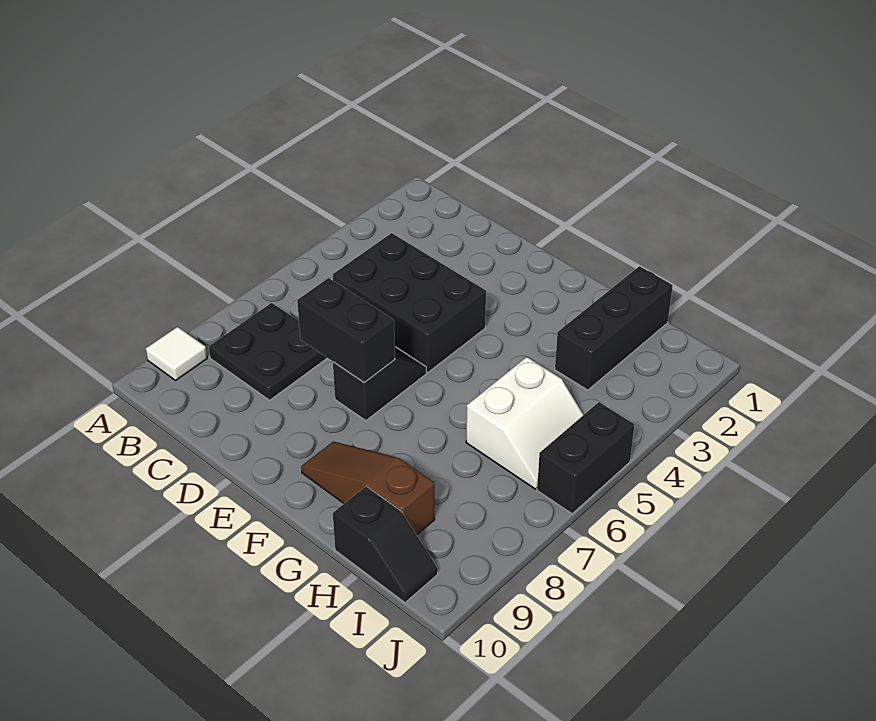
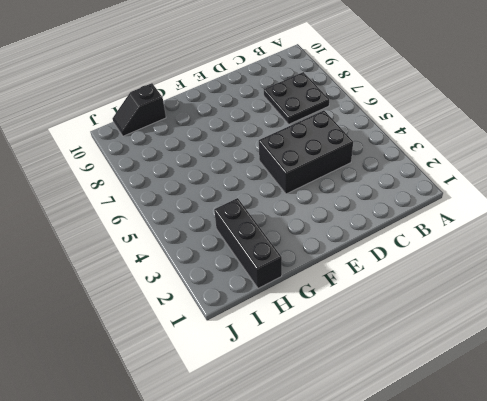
none -> white 1x1 tile [146,327,207,380]
none -> black 1x2 slope [333,347,426,421]

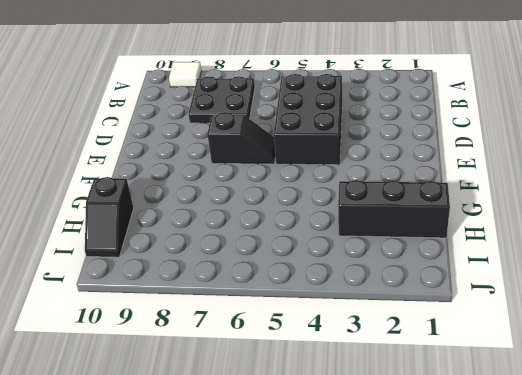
none -> brown 1x3 slope [301,442,435,535]
none -> white 2x2 slope [466,357,584,489]

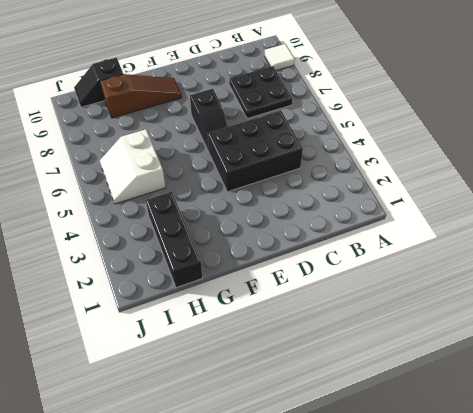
none -> black 1x2 brick [537,402,635,514]
none -> black 1x2 brick [297,278,395,382]

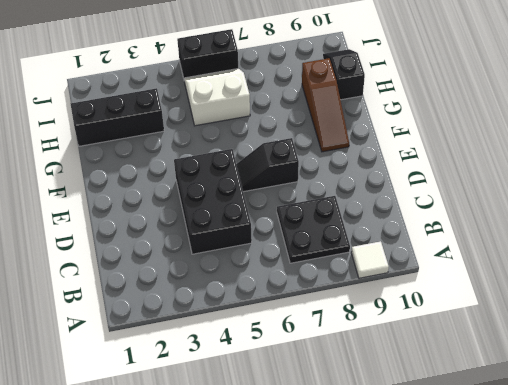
none -> black 1x2 brick [297,278,395,382]

